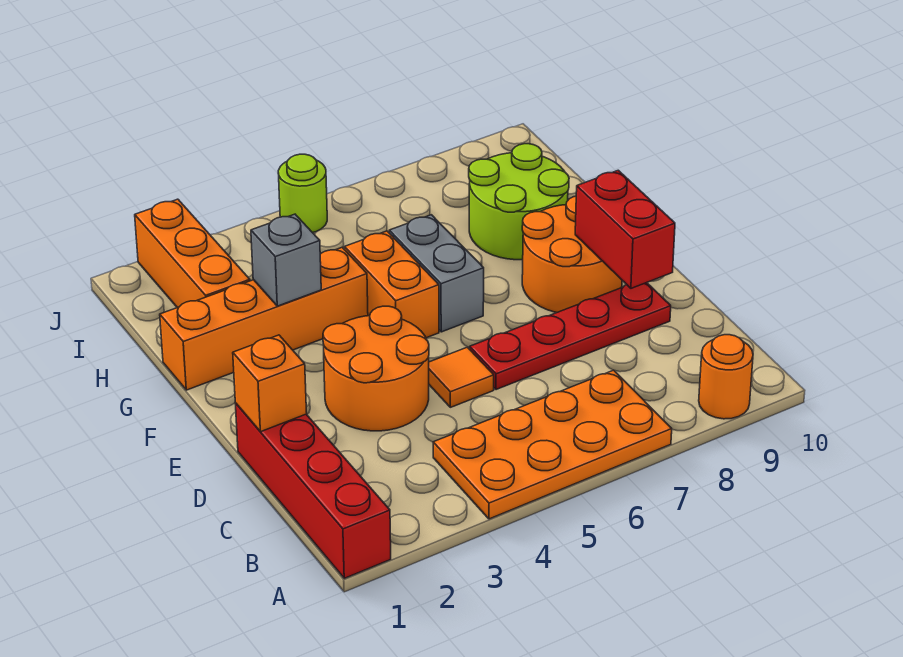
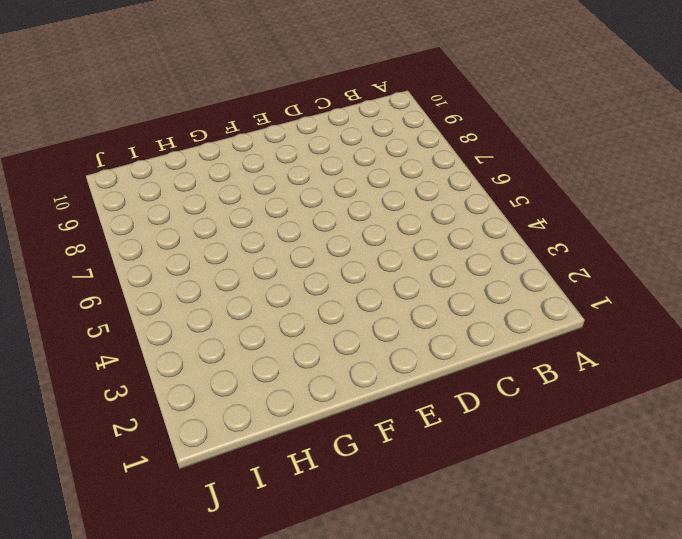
none -> red 1x4 brick [235,403,391,578]
none -> orange 2x4 plate [433,370,672,519]
none -> orange 1x1 round brick [699,335,753,419]

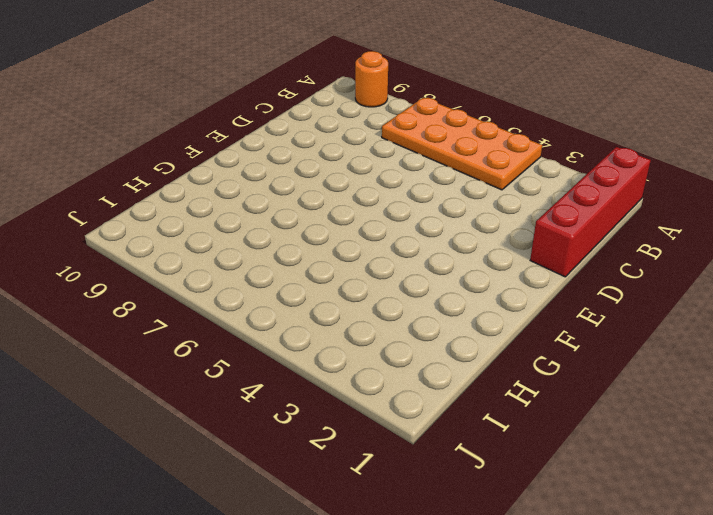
none -> orange 2x2 round brick [323,306,429,431]
none -> orange 1x1 tile [429,347,494,407]
none -> red 1x4 plate [470,283,671,390]

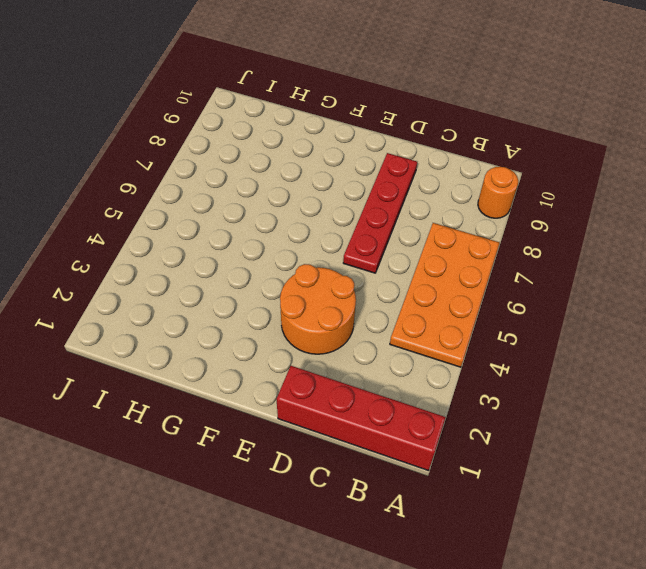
none -> orange 1x1 tile [429,347,494,407]
none -> orange 2x2 round brick [522,196,622,313]
none -> orange 1x2 brick [345,231,439,338]

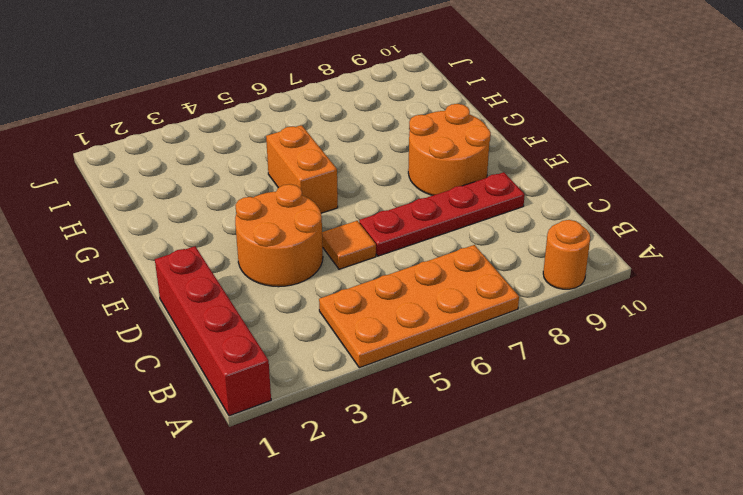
none -> grey 1x2 brick [389,215,484,332]
none -> orange 1x4 brick [160,247,368,390]
none -> lime 2x2 round brick [469,144,569,260]

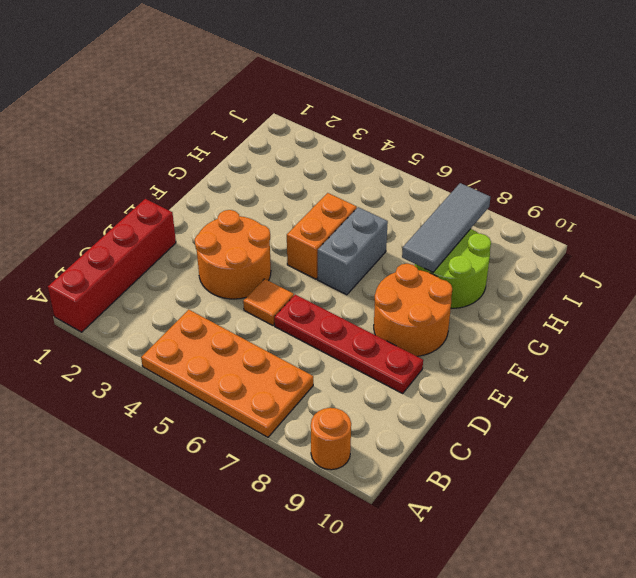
grey 1x3 tile [402,183,490,272] -> none
none -> orange 1x4 brick [160,247,368,390]
none -> orange 1x3 brick [135,199,250,308]
none -> lime 1x1 round brick [278,154,327,233]

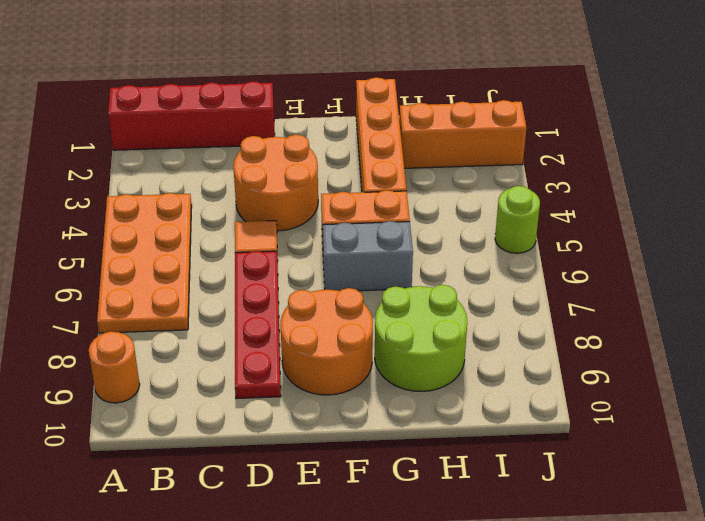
none -> orange 1x1 brick [233,335,307,432]
none -> red 1x2 brick [575,170,675,288]
none -> grey 1x1 brick [251,214,321,306]

